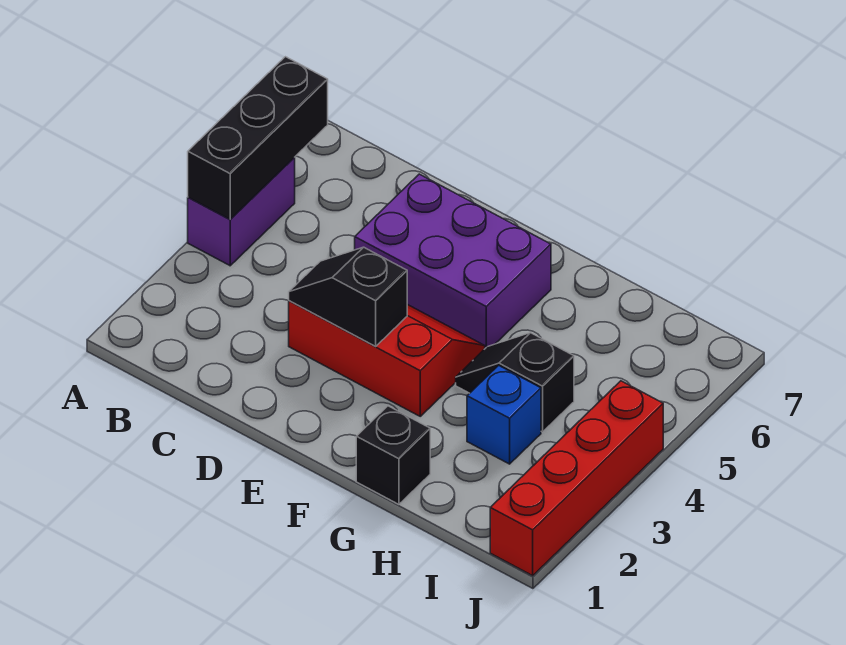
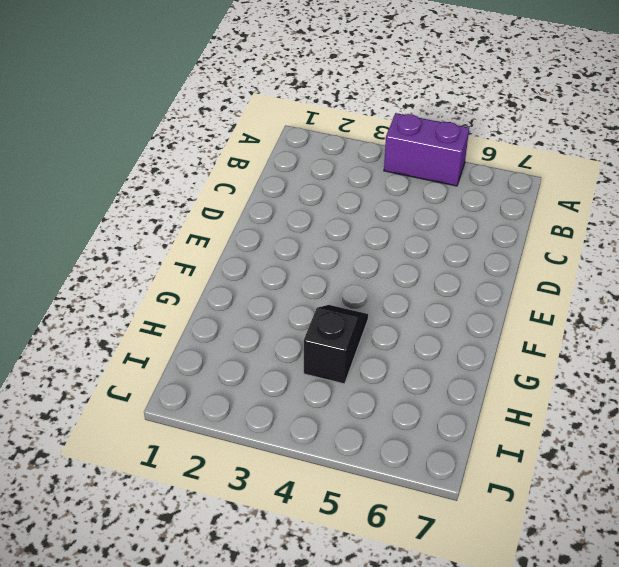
none -> red 2x3 slope [289,301,485,416]
none -> purple 2x3 brick [355,174,551,348]

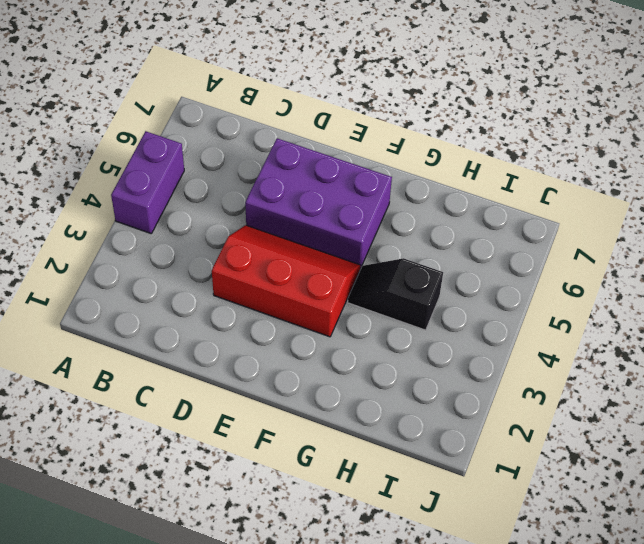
none -> black 1x1 brick [356,406,430,504]
none -> blue 1x1 brick [467,365,541,464]

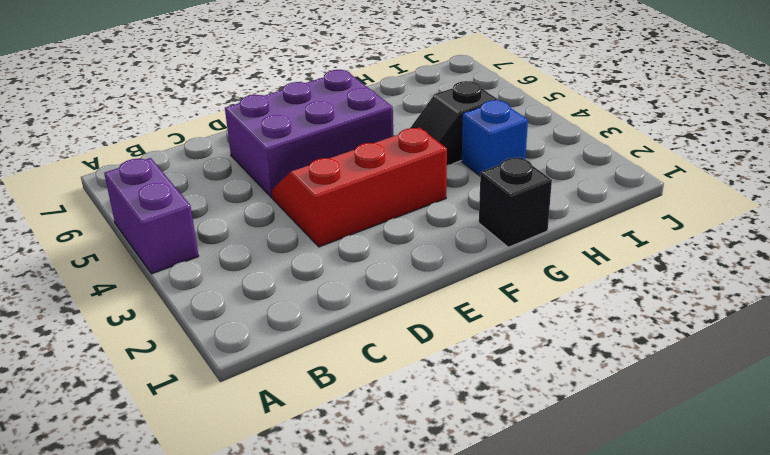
none -> red 1x4 brick [490,381,663,576]
none -> black 1x3 brick [188,57,328,219]

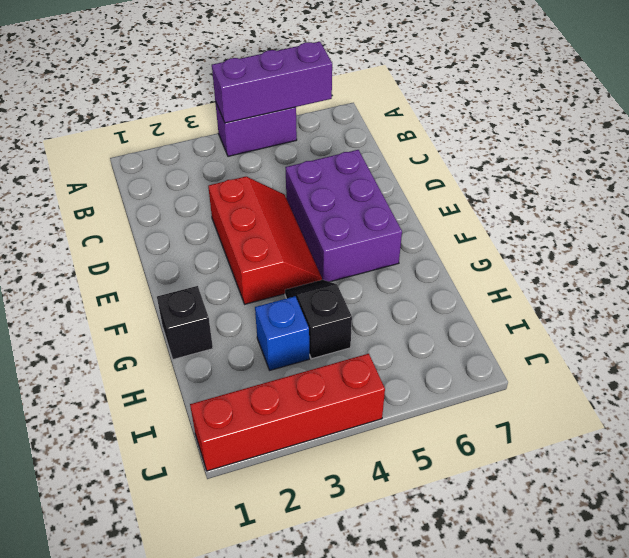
purple 1x3 brick [212,42,332,123] -> black 1x3 brick [188,57,328,219]
none -> black 1x2 slope [289,247,407,346]

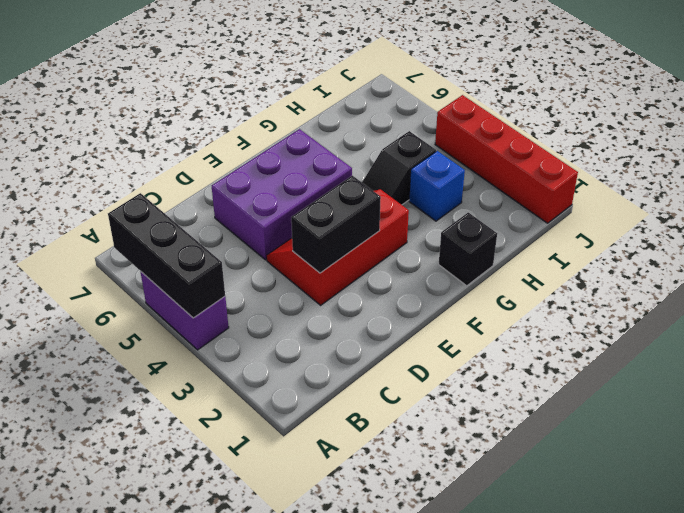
black 1x2 brick [291,176,381,273] -> black 1x2 slope [289,247,407,346]

